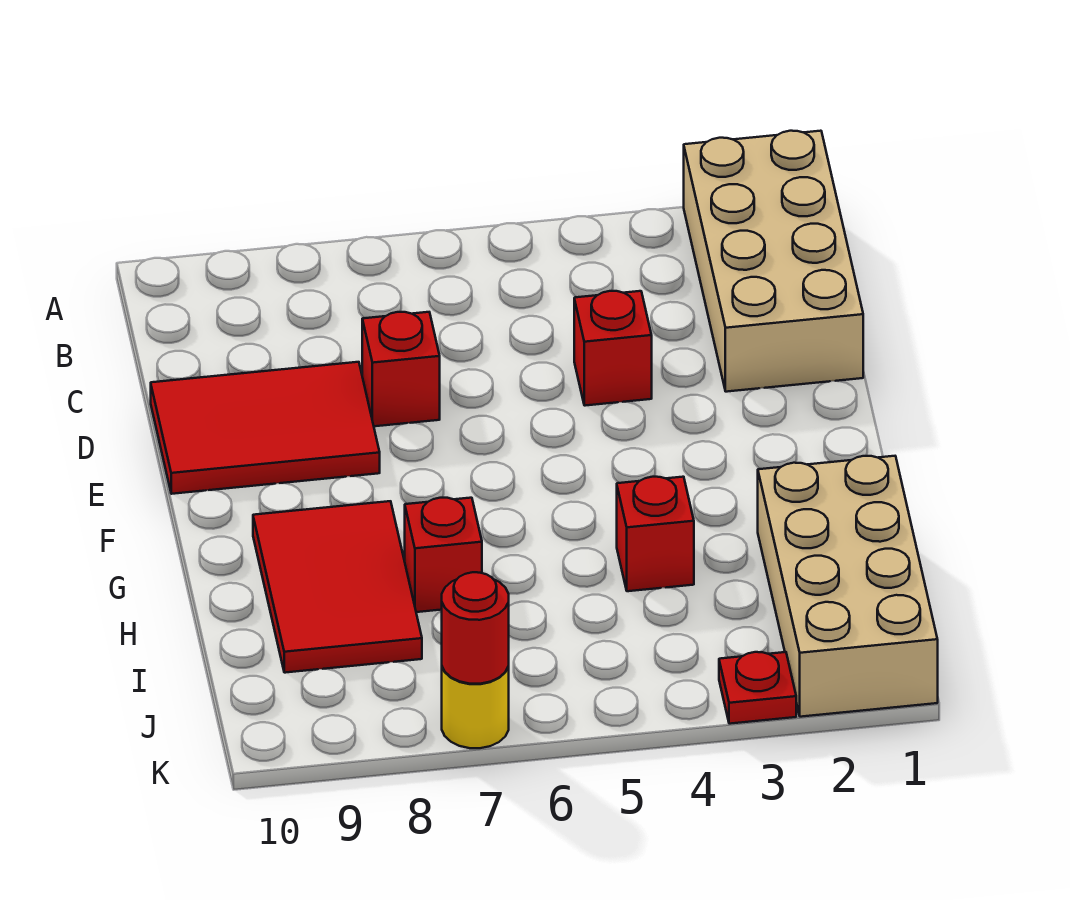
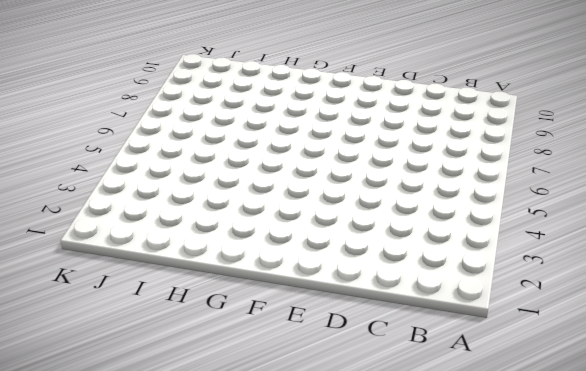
none -> tan 2x4 brick [684,131,863,392]
none -> red 1x1 brick [574,291,652,406]

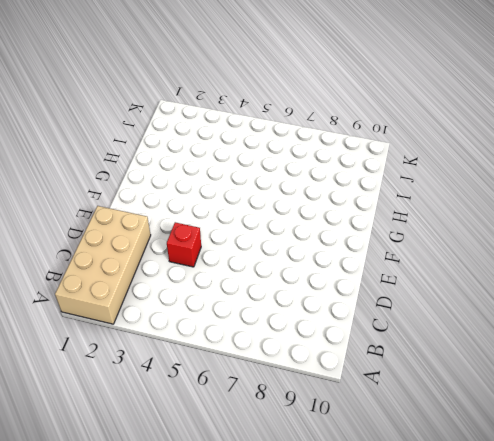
none -> red 1x1 brick [362,312,440,426]
none -> red 2x3 tile [151,362,380,494]

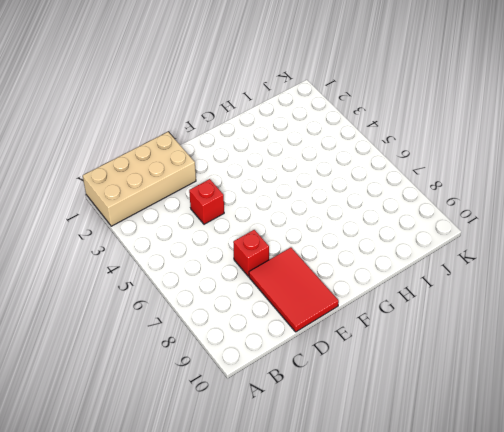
none -> red 2x3 tile [253,501,422,673]
none -> tan 2x4 brick [758,456,938,717]

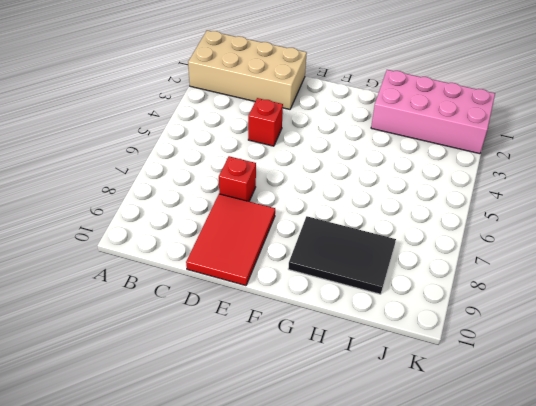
black 2x3 tile [288,216,396,294] -> red 2x3 tile [253,501,422,673]
pink 2x4 brick [371,70,495,154] -> tan 2x4 brick [758,456,938,717]
none -> red 1x1 brick [617,477,694,591]
none -> red 1x1 brick [405,498,482,612]

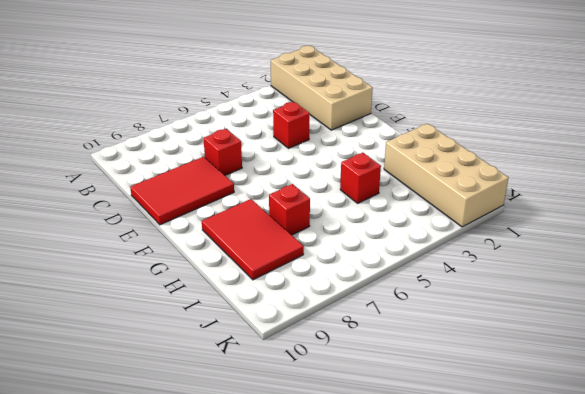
none -> red 1x1 plate [719,652,796,724]
none -> yellow 1x1 round brick [442,667,509,748]

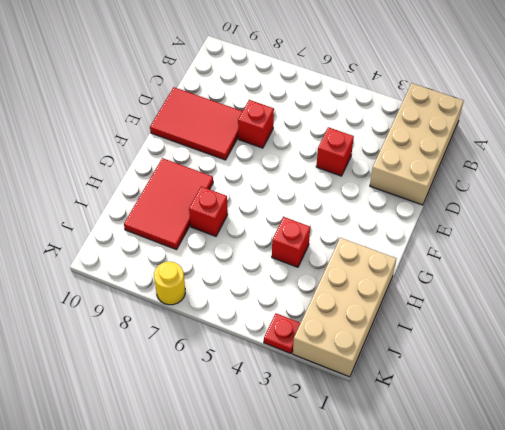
none -> red 1x1 round brick [442,572,509,684]

